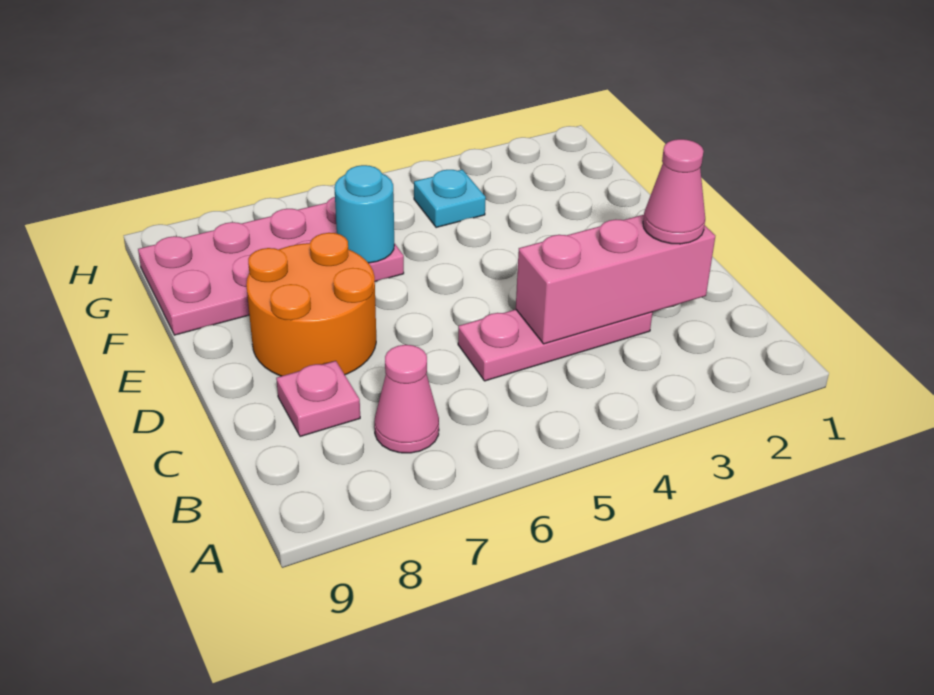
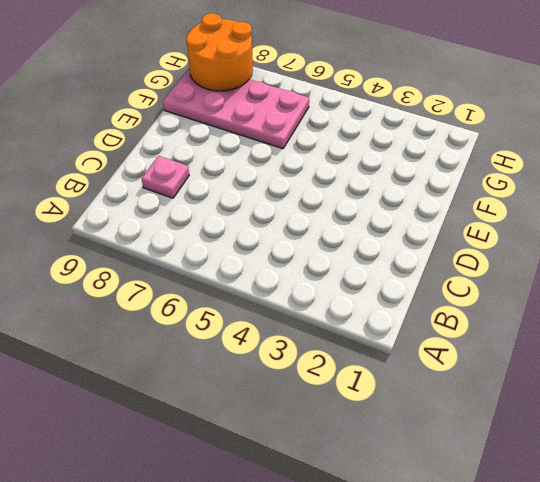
orange 2x2 round brick [186,13,253,91] -> orange 2x2 round brick moved to [246,233,376,376]
none -> pink 1x1 cone [374,345,439,453]
none -> pink 1x3 plate [458,310,652,381]

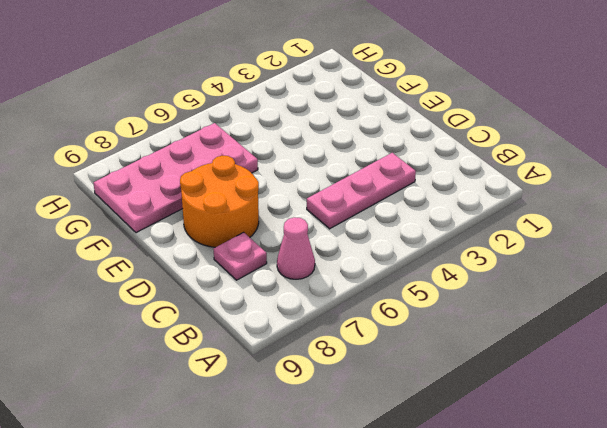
none -> cyan 1x1 plate [414,170,486,228]
none -> pink 1x3 brick [516,215,715,344]

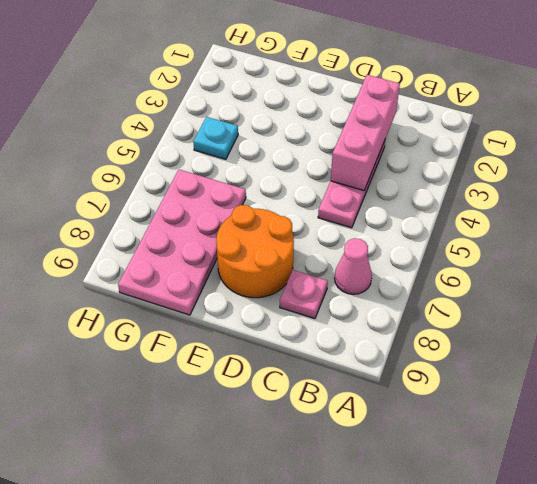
none -> cyan 1x1 round brick [334,165,394,263]
none -> pink 1x1 cone [643,139,705,244]

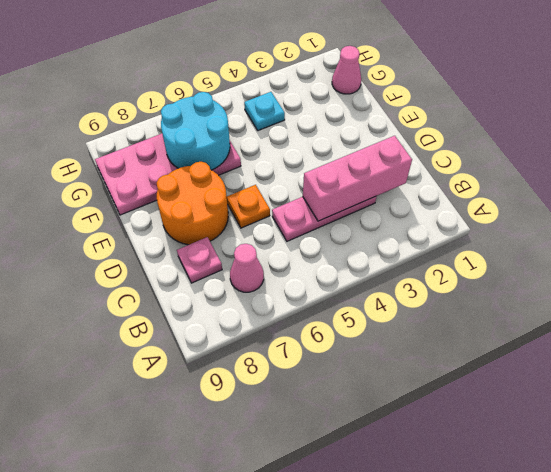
orange 1x1 plate [227,185,270,228] -> none
cyan 2x2 round brick [161,92,230,170] -> cyan 1x1 round brick [334,165,394,263]
pink 1x1 cone [332,46,361,94] -> pink 1x1 cone moved to [643,139,705,244]

